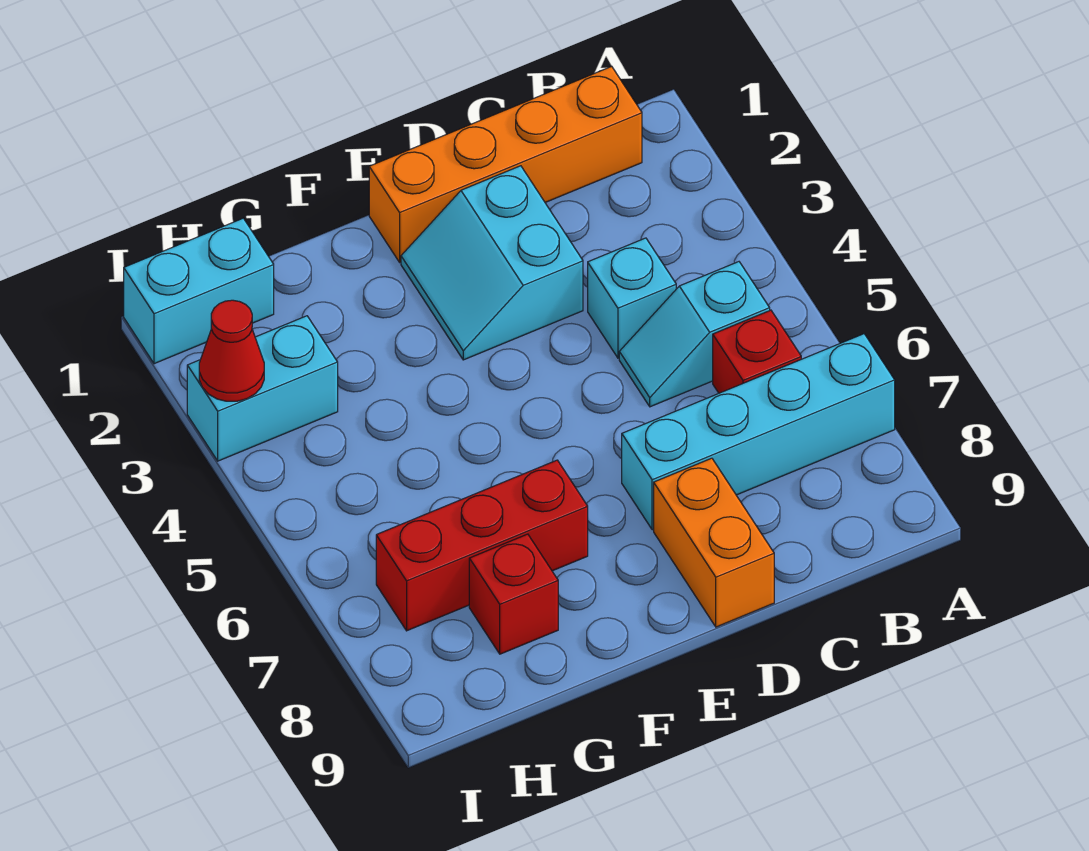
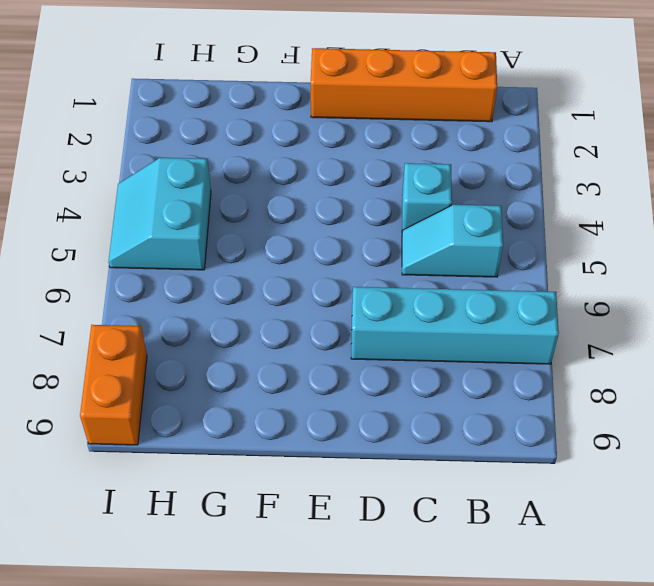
cyan 2x2 slope [108,158,211,270] -> cyan 2x2 slope moved to [401,166,583,360]
orange 1x2 brick [80,325,147,445] -> orange 1x2 brick moved to [654,458,774,627]
none -> red 1x1 brick [713,310,801,393]
none -> red 1x3 brick [376,460,588,631]
none -> red 1x1 brick [469,534,558,654]

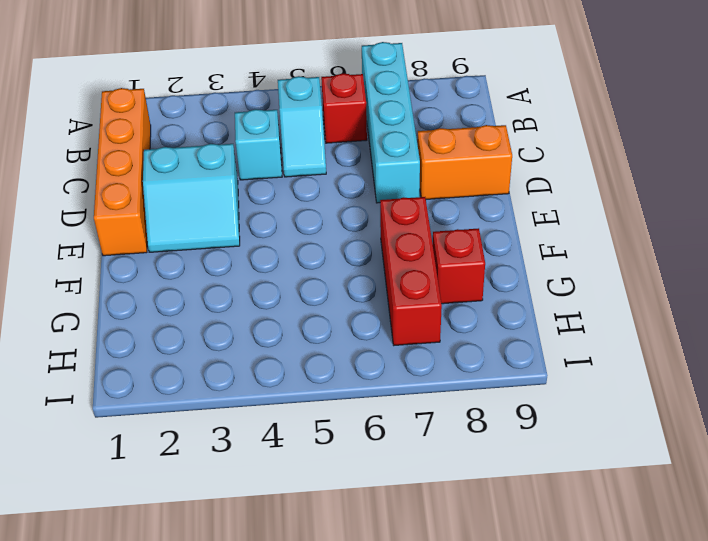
none -> cyan 1x2 brick [124,218,274,364]
none -> cyan 1x2 brick [187,316,338,461]
none -> red 1x1 cone [199,300,264,401]

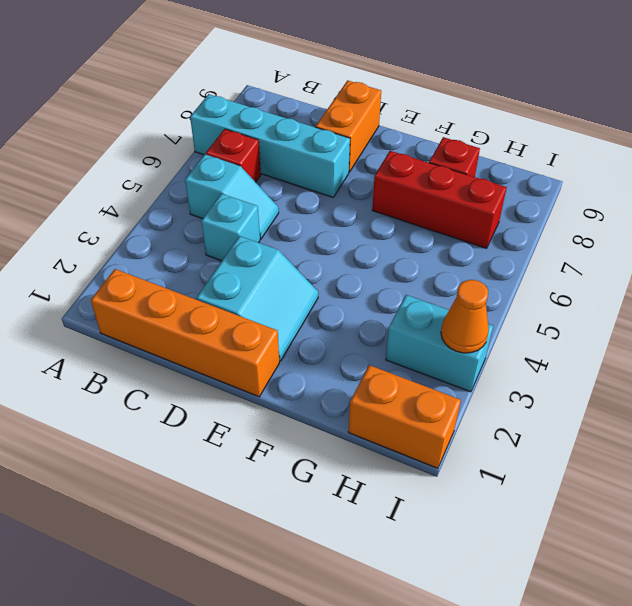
orange 1x2 brick [348,365,461,468] -> cyan 1x2 brick [124,218,274,364]
orange 1x1 cone [441,280,489,353] -> red 1x1 cone [199,300,264,401]

